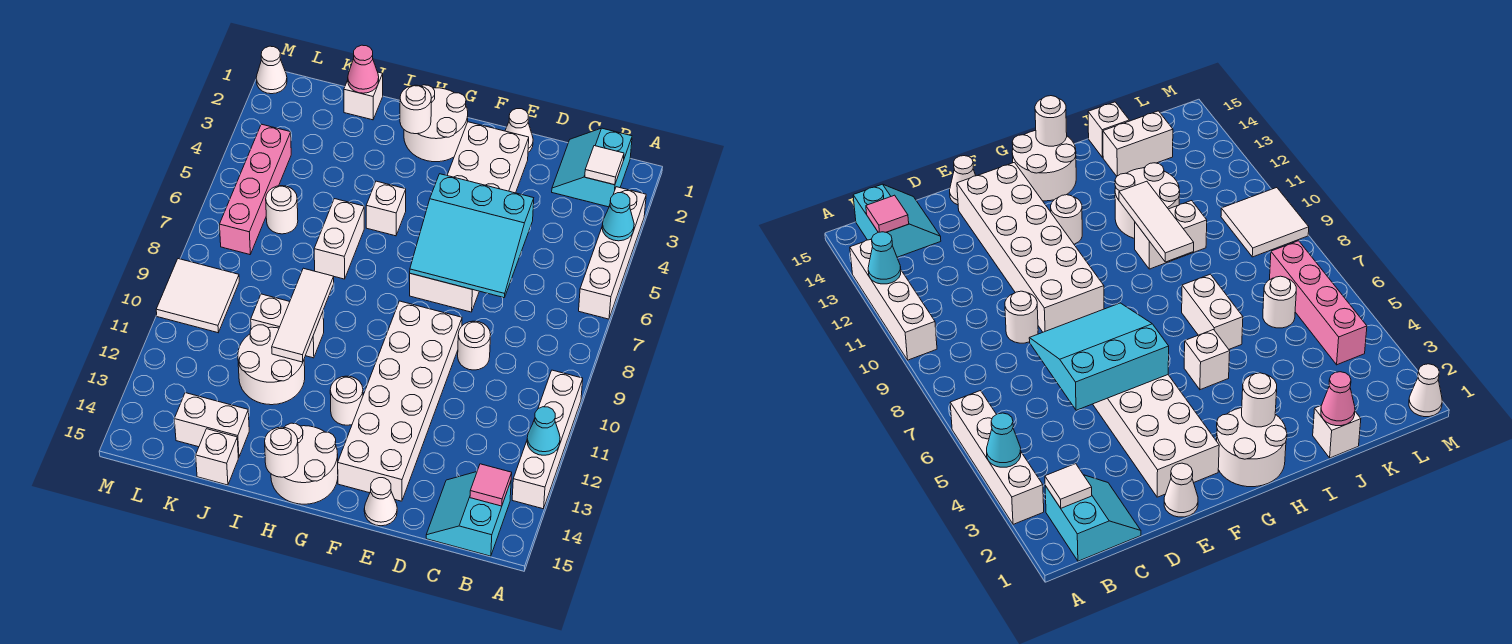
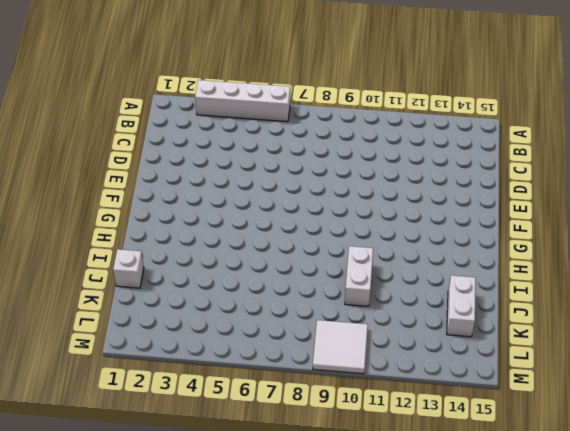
none -> white 1x4 brick [512,370,583,509]
none -> cyan 2x2 slope [552,128,632,207]
none -> cyan 2x2 slope [426,472,511,556]
none -> white 1x1 round brick [458,321,491,370]

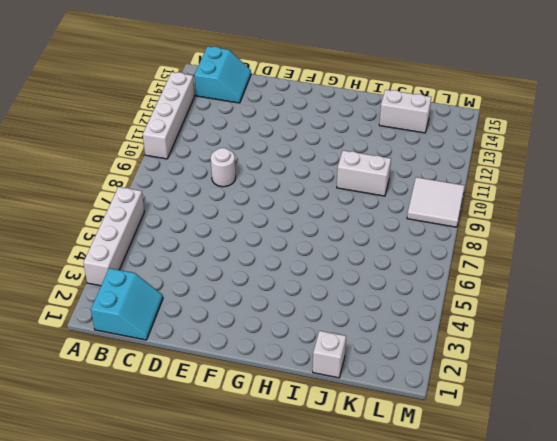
none -> white 1x1 cone [505,109,533,152]
none -> white 2x6 brick [410,122,529,312]
none -> white 2x6 brick [338,301,462,501]
none -> white 1x1 cone [364,478,397,526]

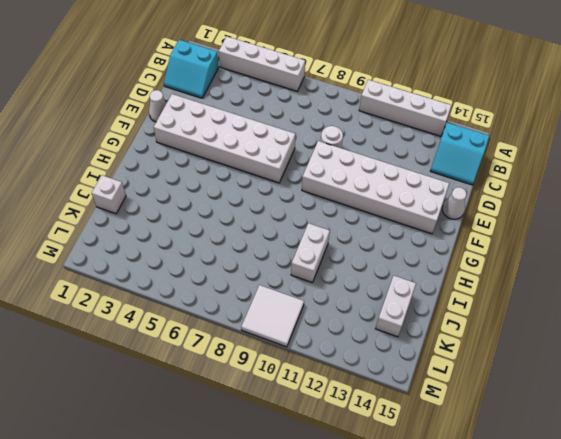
none -> white 2x2 round brick [404,85,468,162]
none -> white 1x1 round brick [330,376,363,425]
none -> white 2x2 round brick [271,423,338,504]
none -> white 1x1 brick [366,181,406,236]

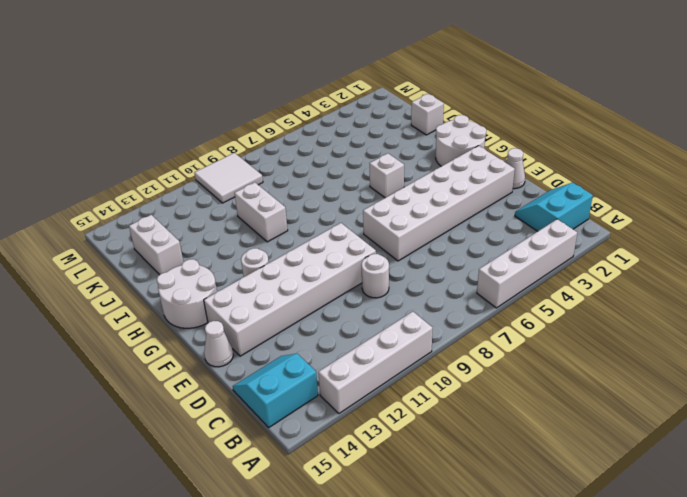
none -> white 1x2 brick [314,199,364,279]
none -> white 2x2 round brick [238,325,305,405]
none -> white 1x1 brick [196,429,238,485]
none -> white 1x1 round brick [266,186,298,234]

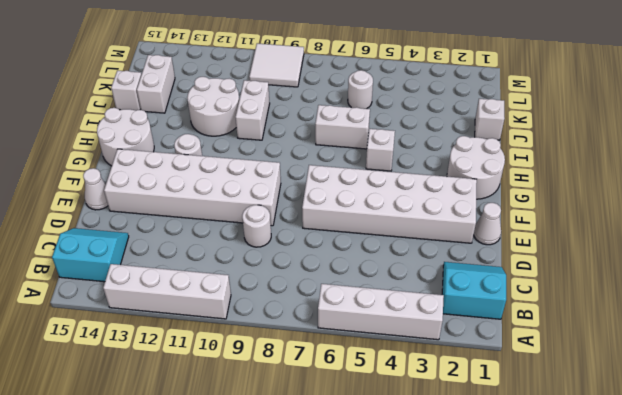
none -> pink 1x4 brick [219,124,291,255]
none -> white 1x1 cone [256,46,287,94]
none -> cyan 1x1 cone [602,193,634,241]
none -> cyan 1x1 cone [527,407,560,455]

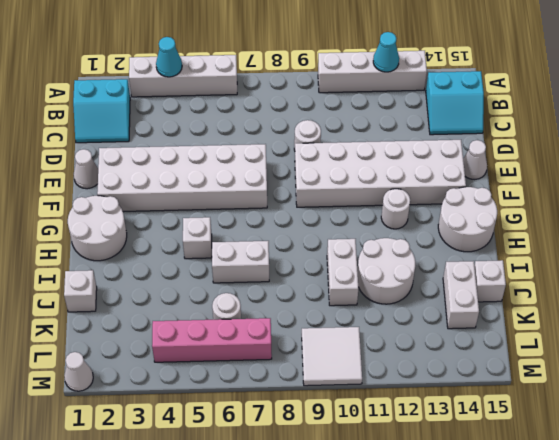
none -> white 1x1 tile [585,146,624,185]
none -> pink 1x1 tile [470,464,512,506]
none -> cyan 3x3 slope [410,174,534,298]
none -> white 1x1 round brick [400,85,431,134]

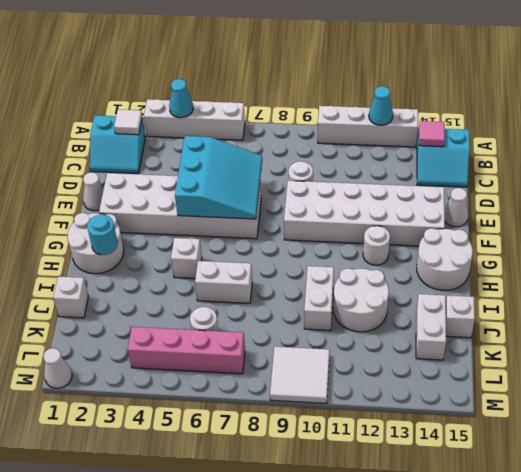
cyan 1x1 round brick [87,215,118,255] -> white 1x1 round brick [400,85,431,134]
none -> white 1x1 round brick [265,427,298,477]
none -> white 1x3 tile [272,268,334,362]
none -> pink 1x1 cone [348,45,379,93]

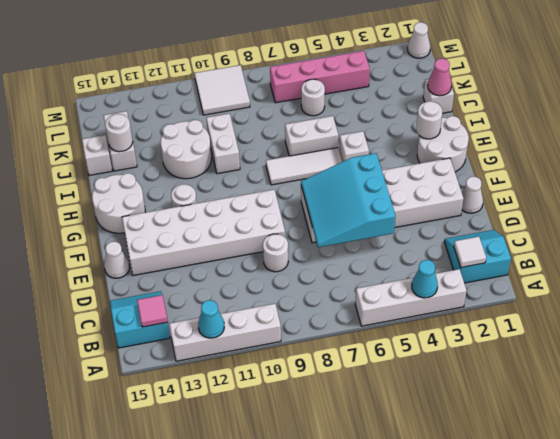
white 1x3 tile [266,148,342,185] -> white 1x3 tile moved to [272,268,334,362]
white 1x1 round brick [105,114,133,152] -> white 1x1 round brick moved to [265,427,298,477]

